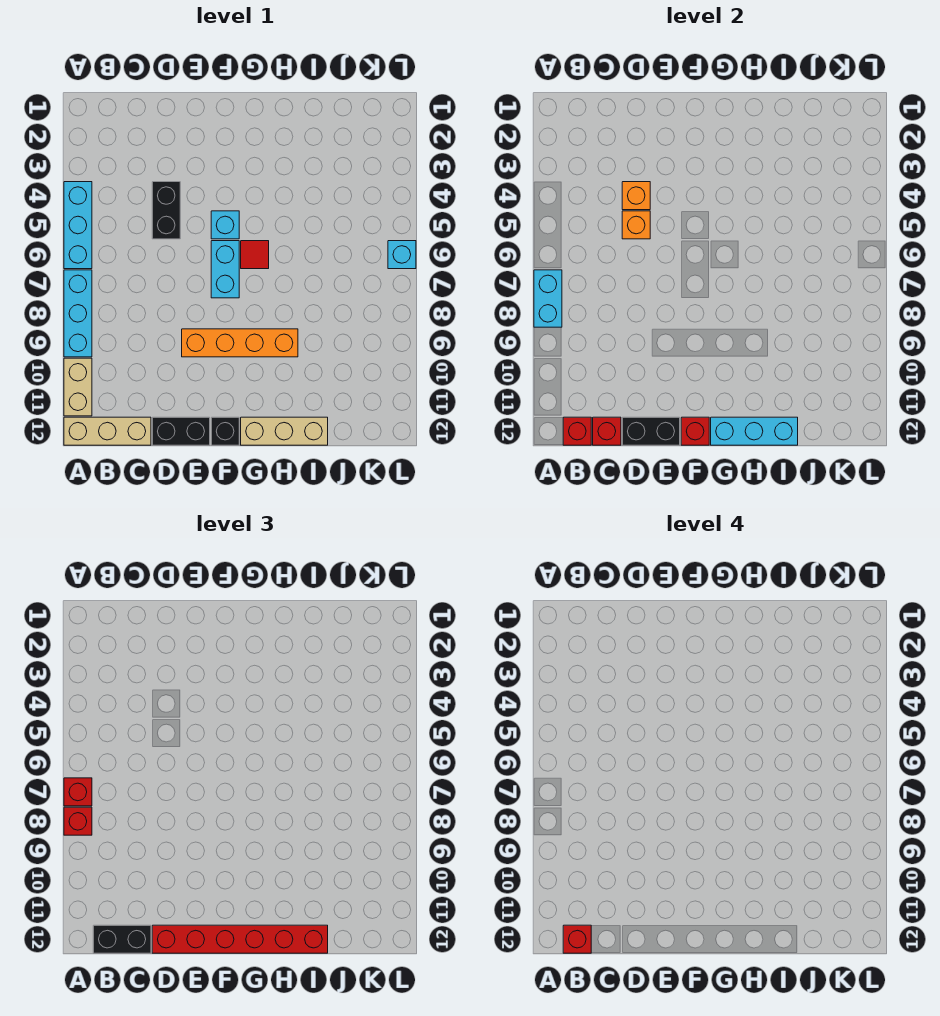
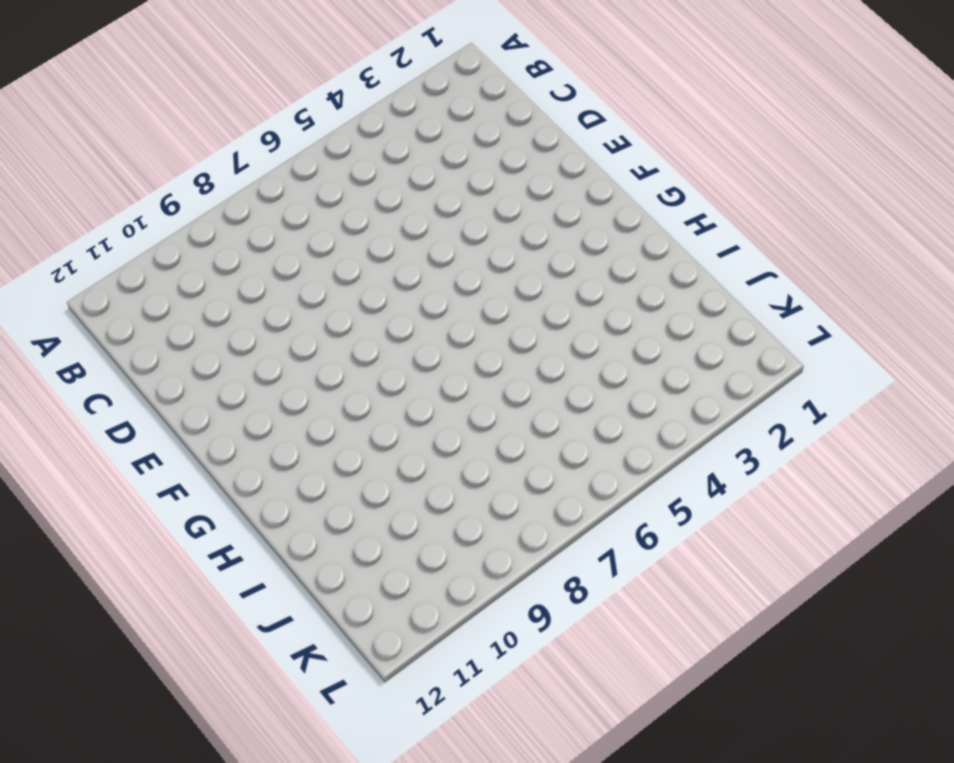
none -> cyan 1x3 brick [64,182,92,269]
none -> cyan 1x3 brick [64,270,92,357]
none -> tan 1x2 brick [64,358,92,416]

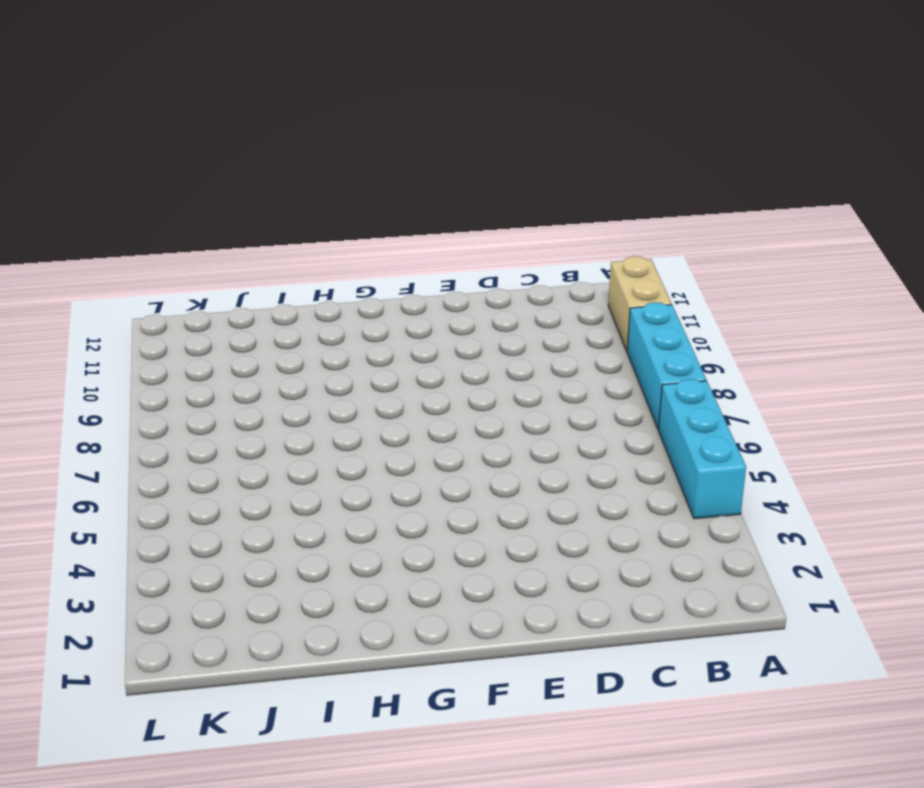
none -> tan 1x3 brick [64,417,151,445]
none -> black 1x2 brick [152,182,180,239]
none -> black 1x2 brick [152,417,210,445]

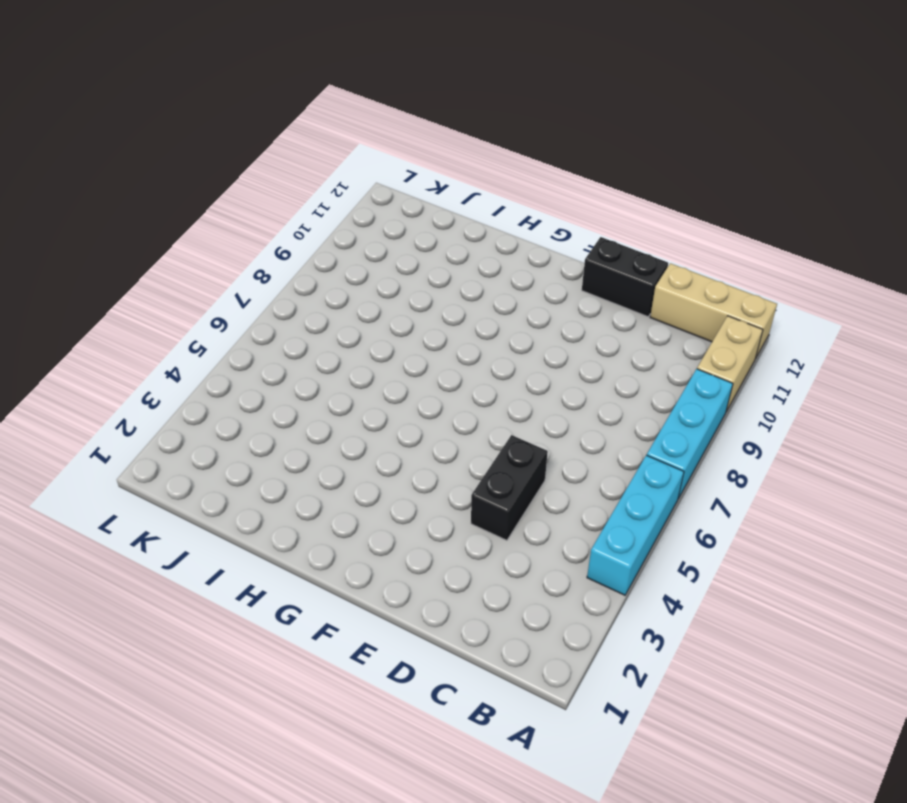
none -> orange 1x4 brick [182,329,298,357]
none -> cyan 1x1 brick [211,211,239,239]
none -> cyan 1x2 brick [211,241,239,298]

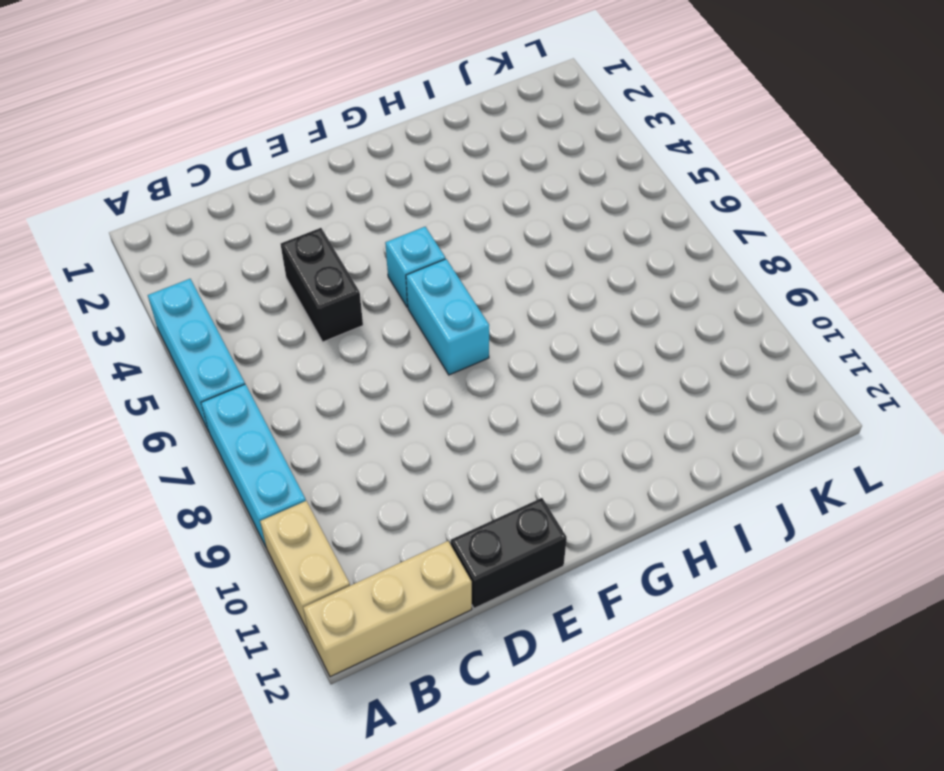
none -> orange 1x4 brick [182,329,298,357]
none -> black 1x1 brick [211,417,239,445]
none -> red 1x1 tile [241,241,269,269]

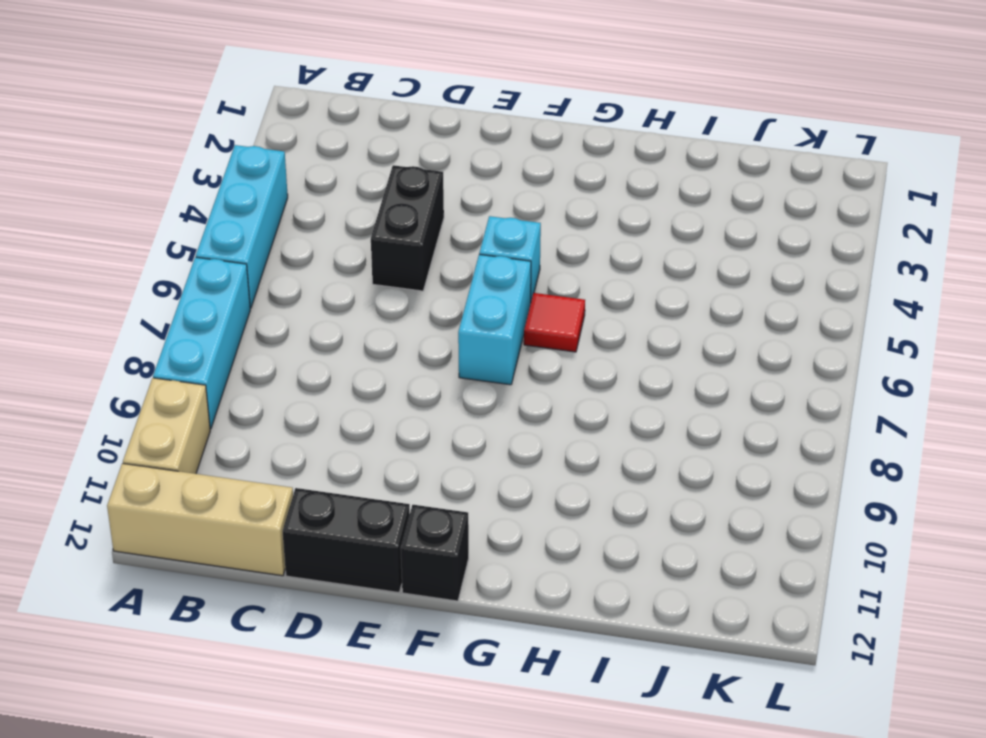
none -> orange 1x4 brick [182,329,298,357]
none -> tan 1x3 brick [241,417,328,445]
none -> cyan 1x1 brick [388,241,416,269]

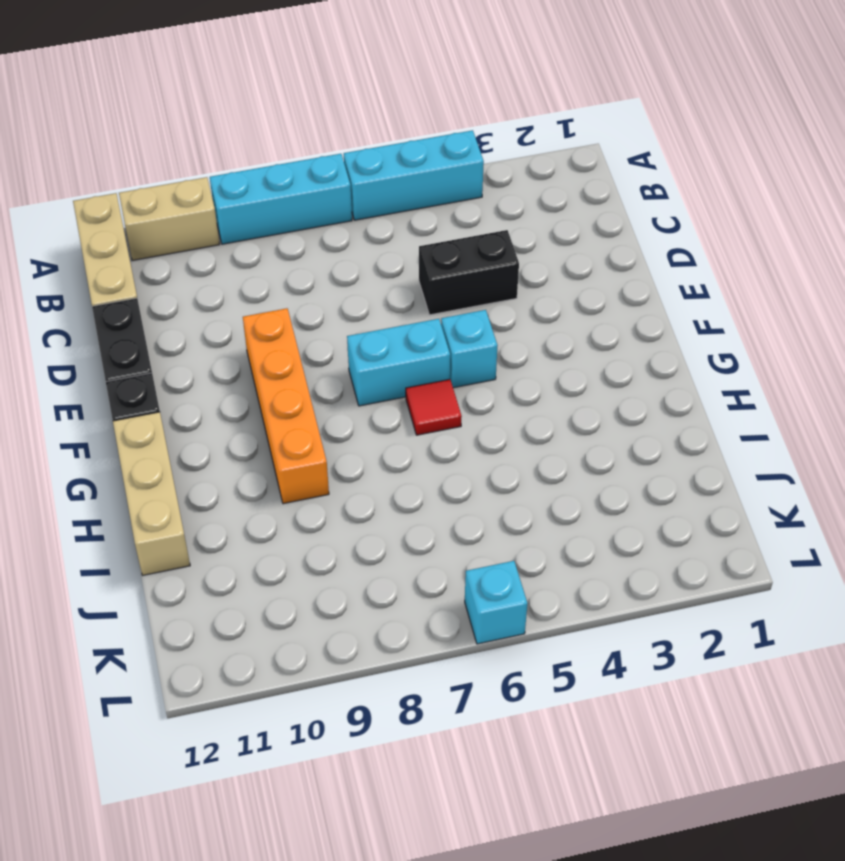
none -> cyan 1x2 brick [534,270,562,327]
none -> red 1x1 brick [563,417,591,445]
none -> red 1x1 brick [593,417,621,445]

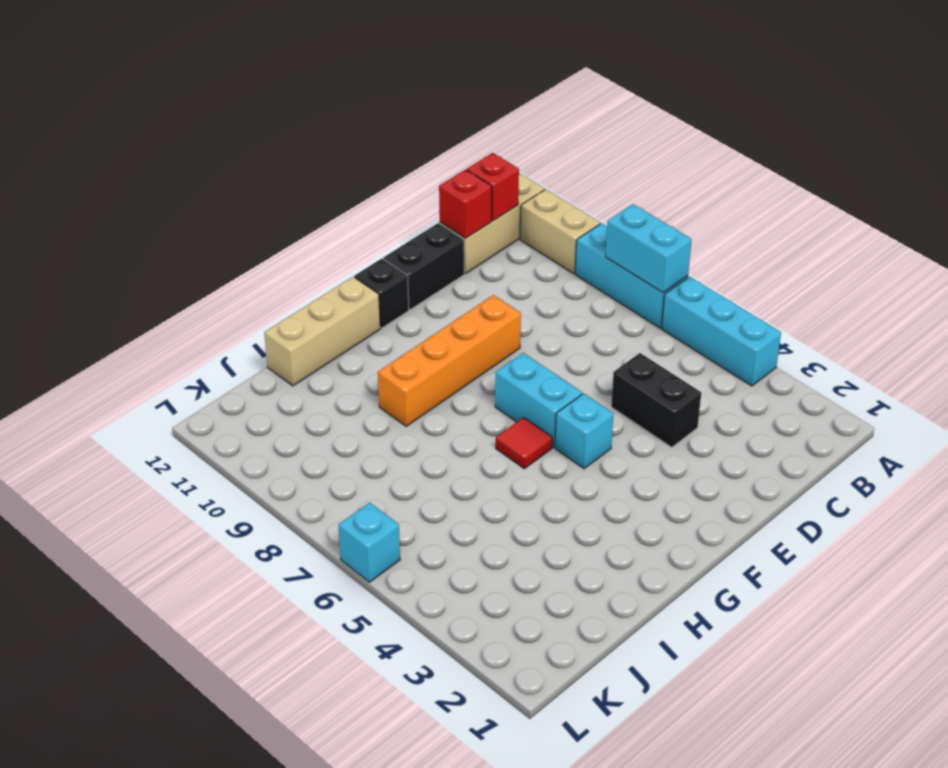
none -> orange 1x1 brick [622,182,650,210]
none -> orange 1x1 brick [622,211,650,239]
none -> black 1x2 brick [622,417,680,445]

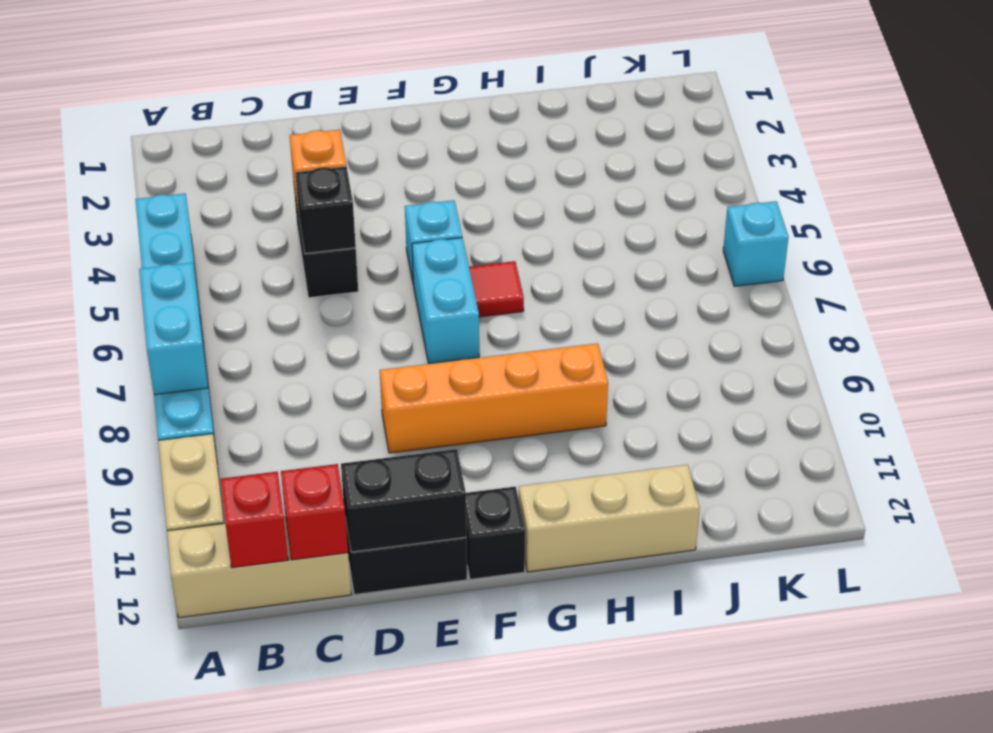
black 1x1 brick [295,166,356,254] -> orange 1x1 brick [622,211,650,239]
none -> red 1x1 brick [681,417,709,445]
none -> cyan 1x3 brick [711,417,798,445]
none -> red 1x1 brick [64,778,92,806]

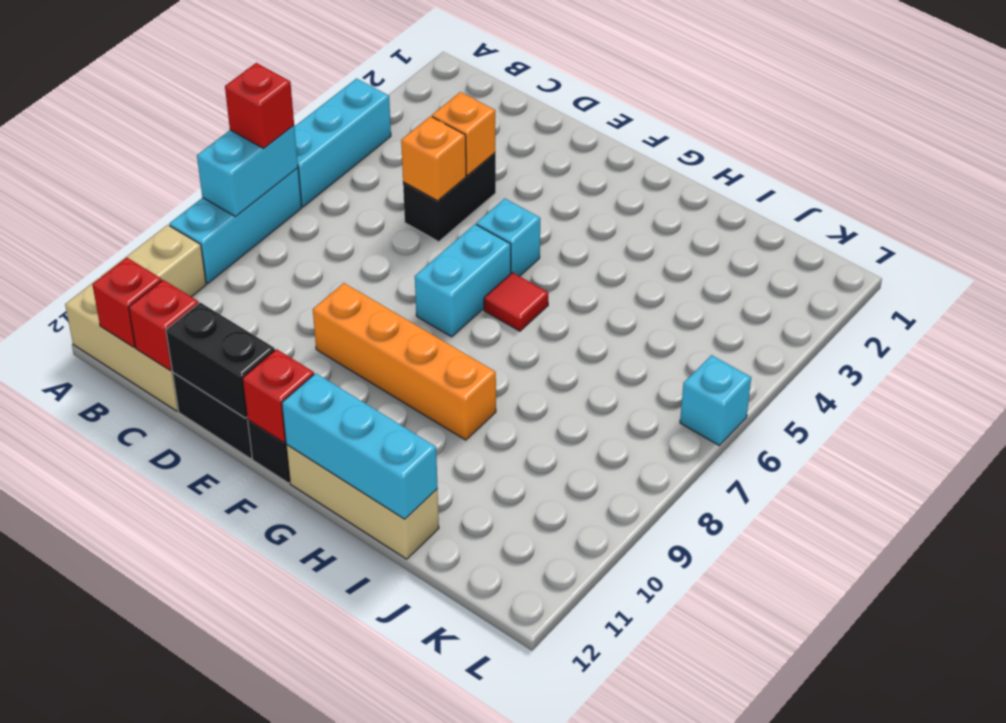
none -> red 1x1 brick [64,807,92,835]
none -> black 1x2 brick [93,925,151,953]
none -> red 1x6 brick [152,925,328,953]

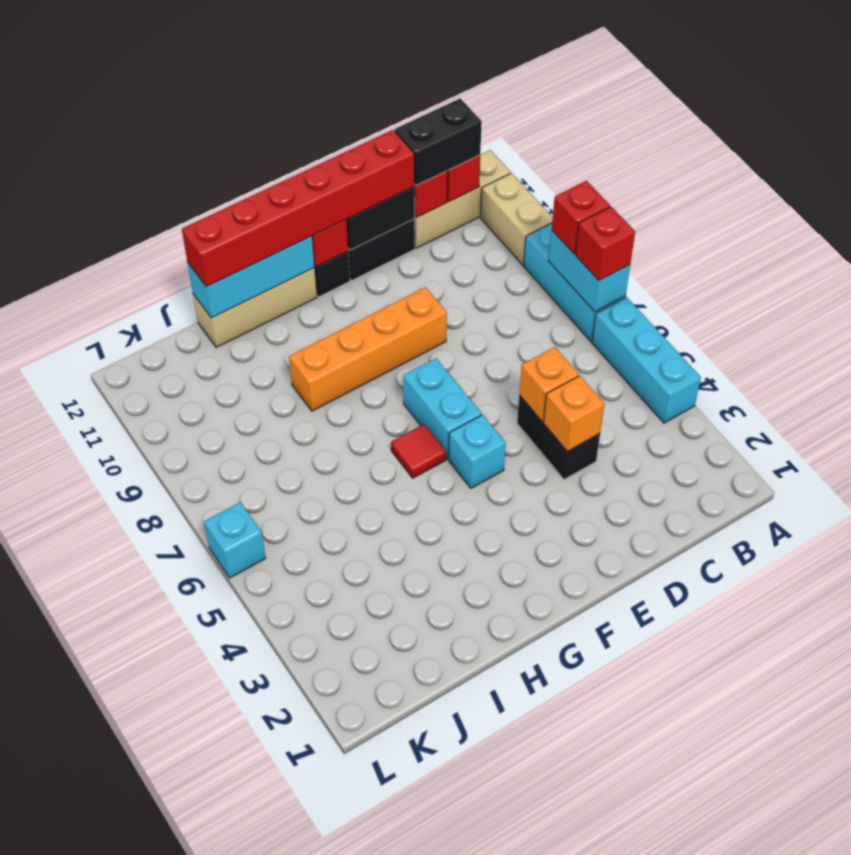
none -> red 1x1 brick [563,925,591,953]

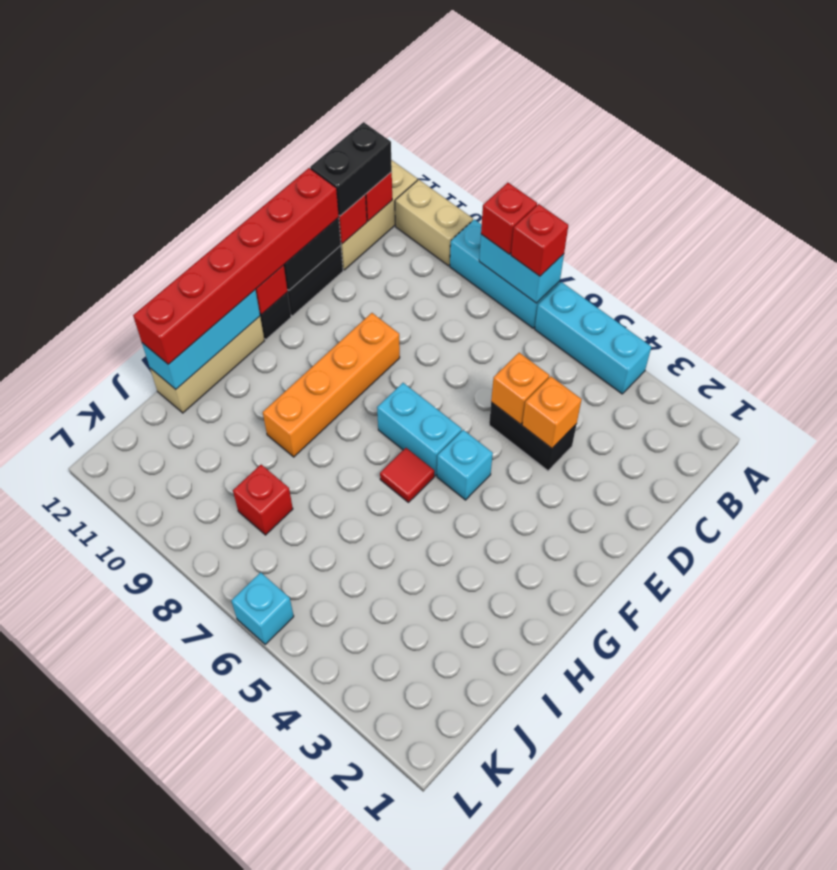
red 1x1 brick [233,465,293,535] -> red 1x1 brick moved to [563,925,591,953]

